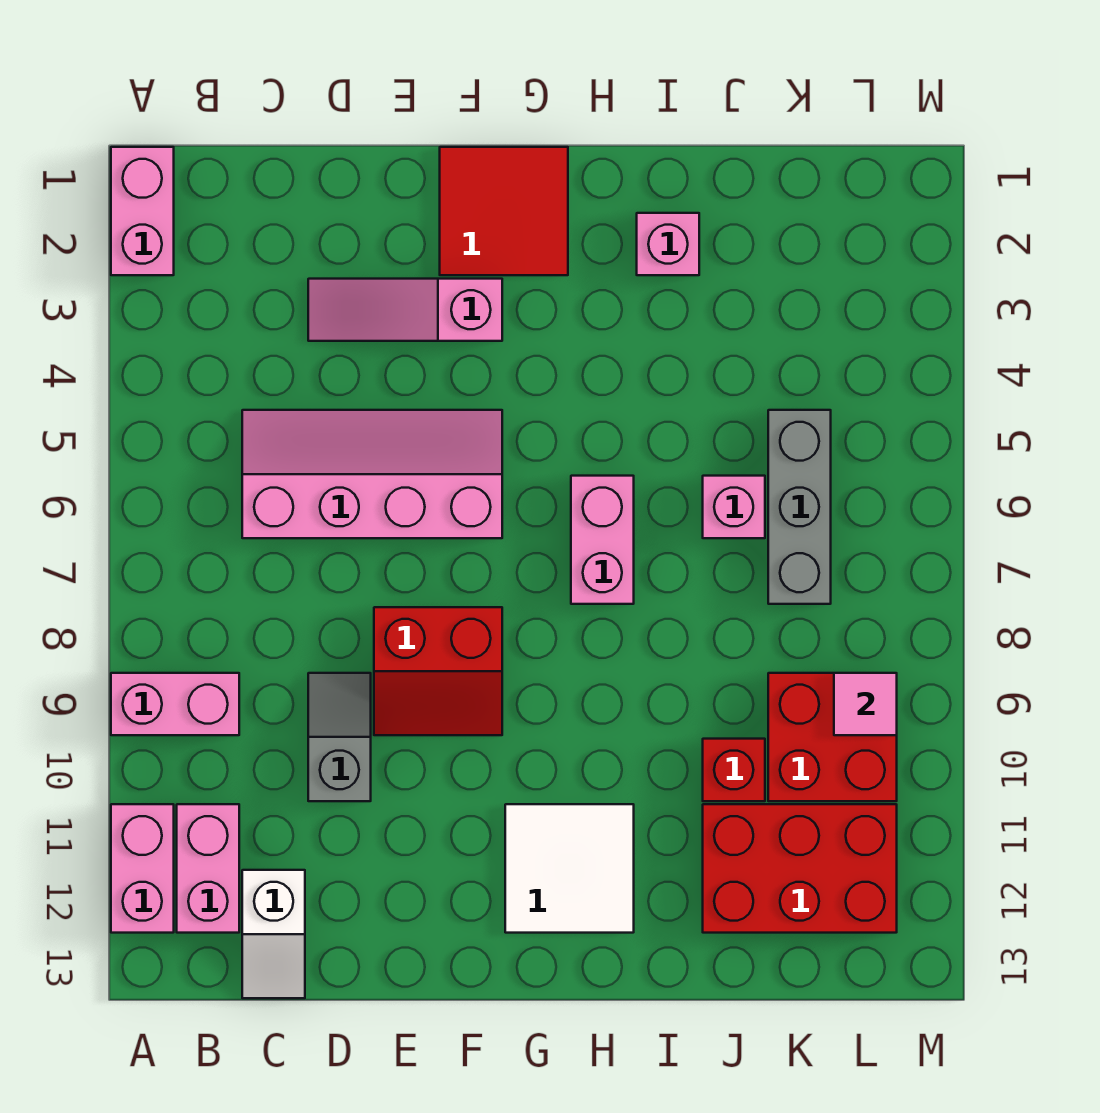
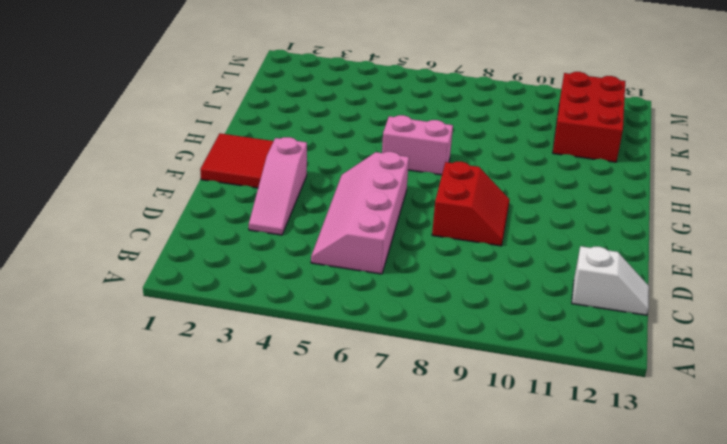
none -> pink 1x2 brick [111,147,174,275]
none -> pink 1x2 brick [111,673,239,735]
none -> pink 1x2 brick [111,804,174,933]

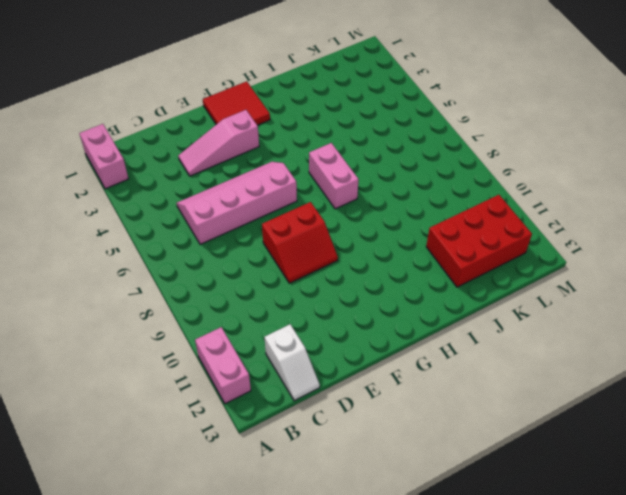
none -> pink 1x2 brick [111,673,239,735]
none -> pink 1x2 brick [177,804,239,933]
none -> grey 1x2 slope [308,673,371,801]

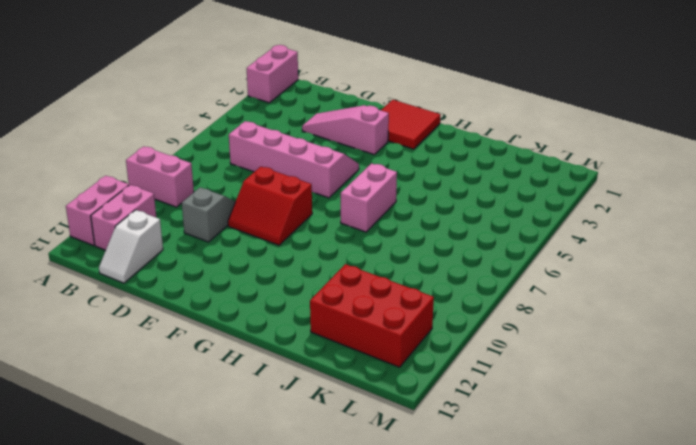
none -> white 2x2 tile [505,804,634,933]
none -> pink 1x1 brick [637,213,699,275]
none -> pink 1x1 brick [703,476,765,538]

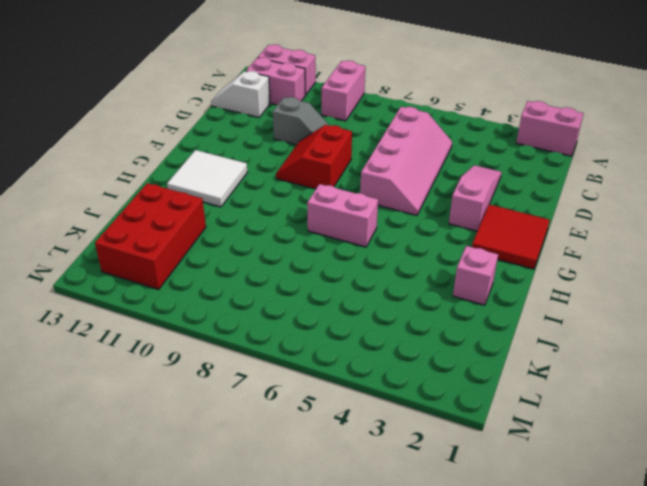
none -> pink 1x1 brick [703,476,765,538]
none -> red 1x1 brick [703,739,765,801]
none -> grey 1x3 brick [768,410,831,604]

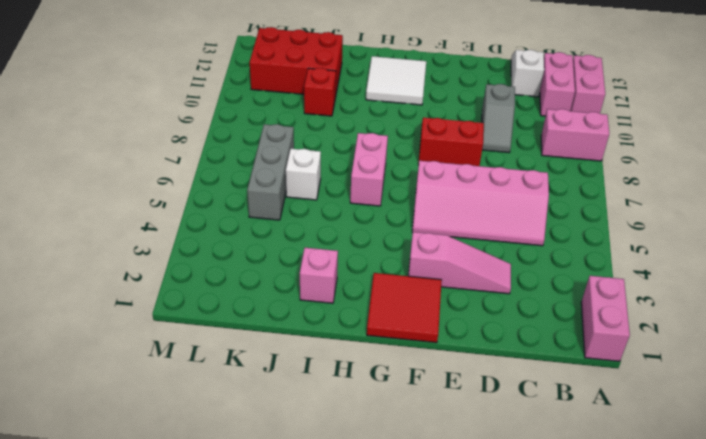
white 1x1 brick [286,149,321,200] -> pink 1x1 brick [703,476,765,538]
none -> red 2x2 brick [768,673,897,801]
none -> pink 1x1 tile [834,673,897,735]

